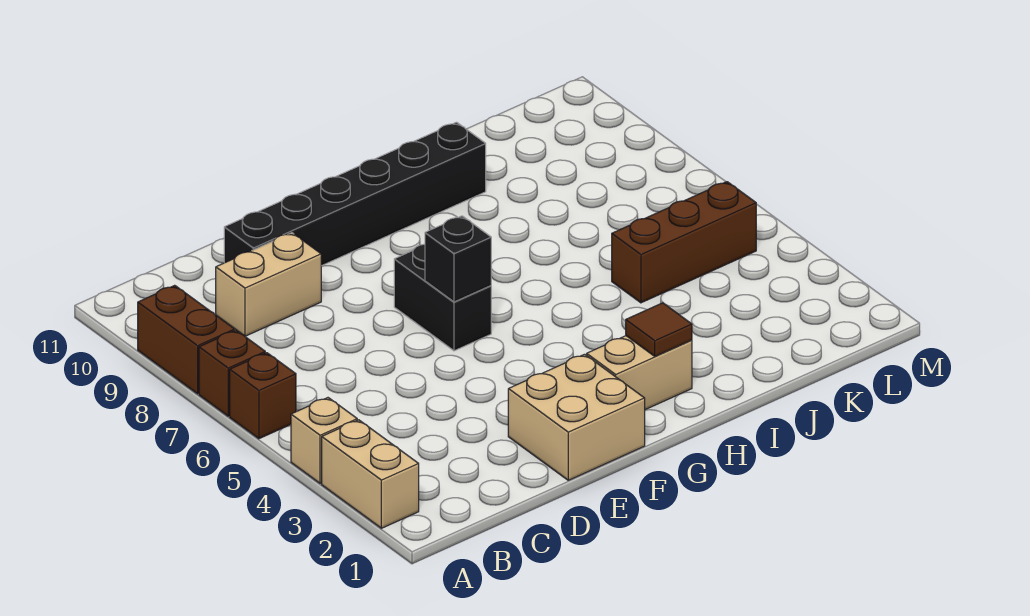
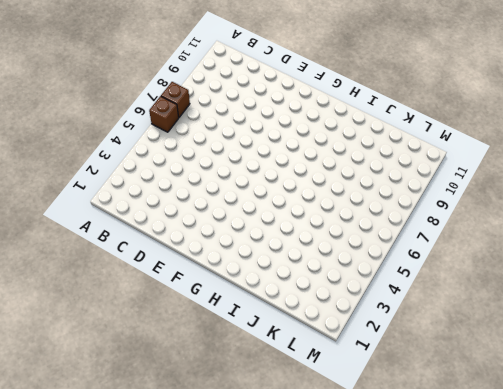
none -> tan 1x2 brick [322,420,419,528]
none -> tan 1x1 brick [291,398,357,484]
none -> brown 1x2 brick [138,285,235,394]

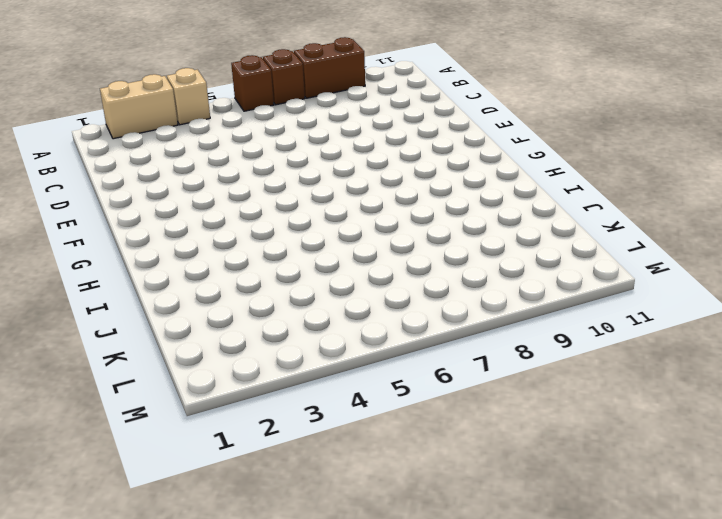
none -> tan 1x2 brick [216,233,321,336]
none -> black 1x6 brick [224,122,486,266]
none -> tan 2x2 brick [508,354,645,480]

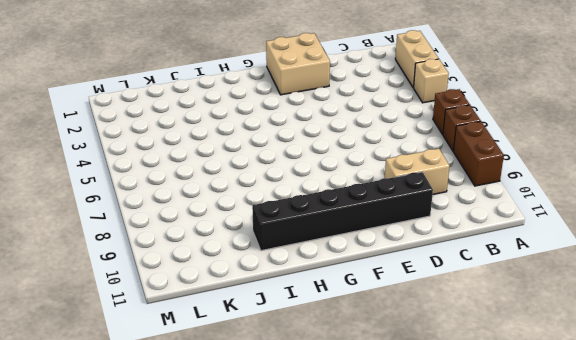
none -> black 1x2 brick [394,244,491,351]
none -> tan 1x2 brick [587,336,692,410]
none -> brown 1x3 brick [612,182,756,303]

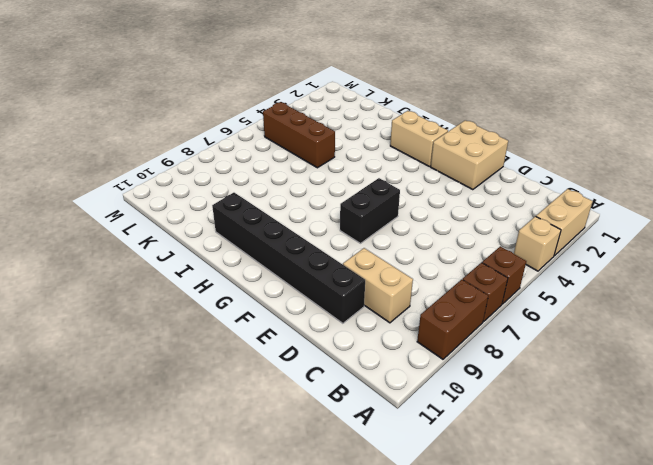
none -> black 1x1 brick [425,216,491,302]
none -> brown 1x1 tile [626,303,692,356]

